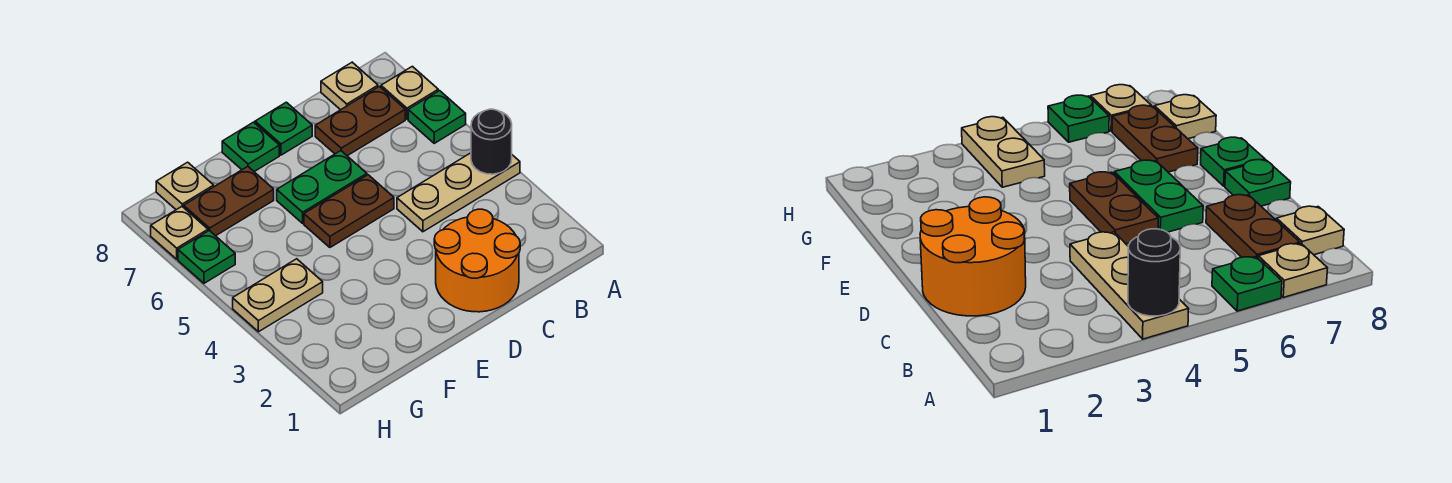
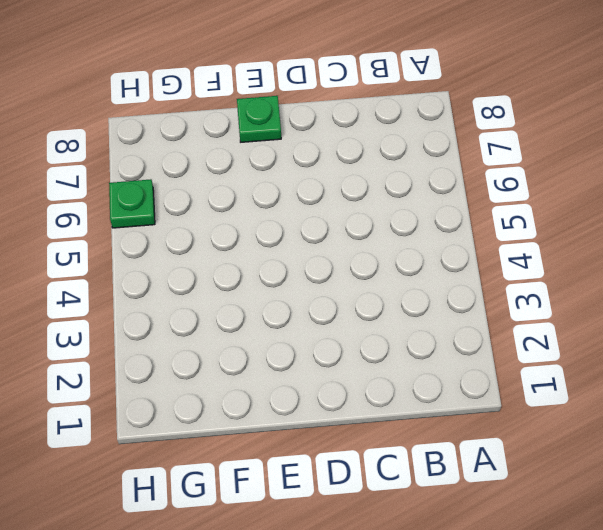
none -> tan 1x3 plate [397,153,520,232]
none -> green 1x1 plate [408,91,466,143]
none -> tan 1x1 plate [381,66,438,119]

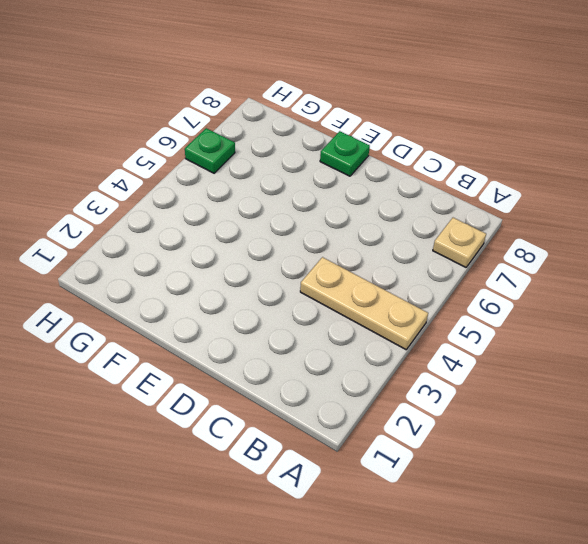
none -> green 1x1 plate [408,91,466,143]
none -> brown 1x2 plate [315,86,405,156]
none -> tan 1x1 plate [321,62,378,110]

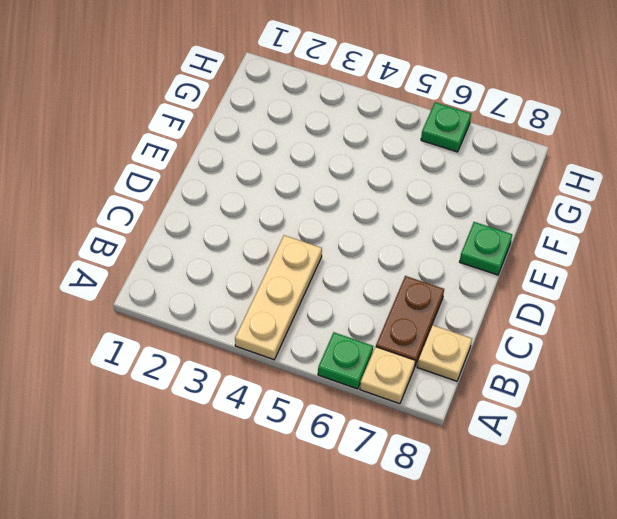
none -> orange 2x2 round brick [434,209,520,312]
none -> brown 1x2 plate [304,175,394,247]
none -> green 1x2 plate [277,151,367,223]

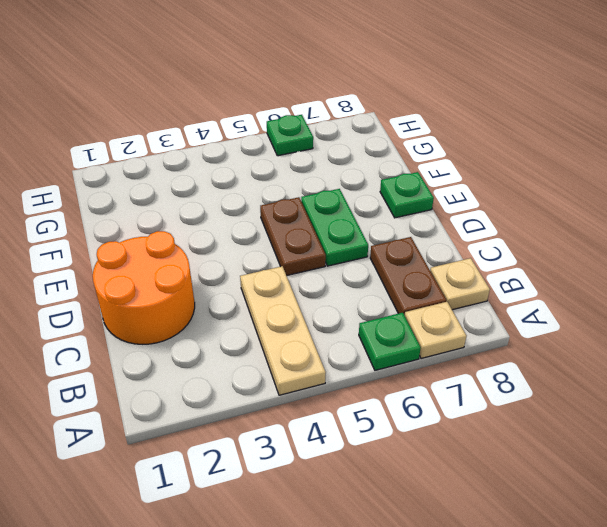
none -> green 1x1 plate [255,102,312,155]
none -> brown 1x2 plate [184,166,274,236]
none -> tan 1x2 plate [233,259,323,332]

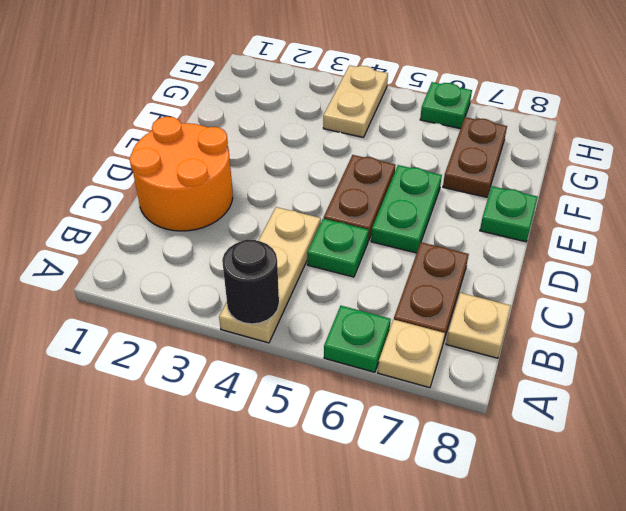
green 1x1 plate [307,218,369,277] -> green 1x1 plate moved to [255,102,312,155]
none -> tan 1x1 plate [156,162,214,210]
none -> tan 1x1 plate [151,207,208,259]

